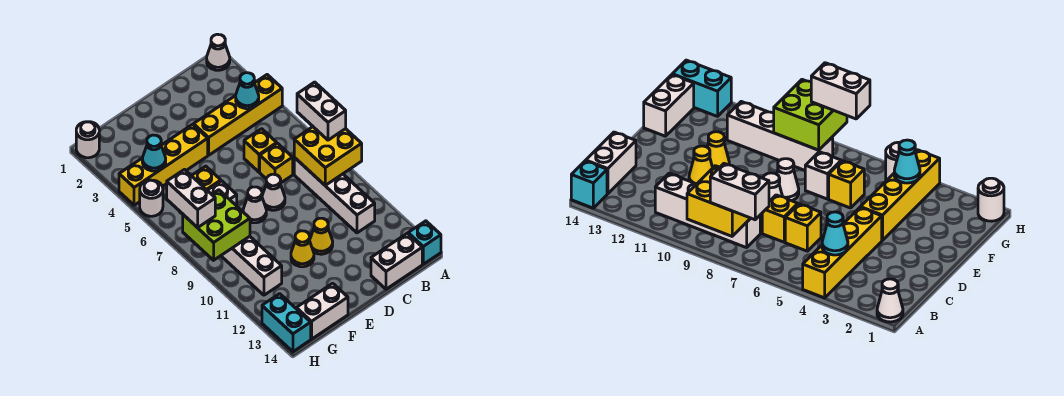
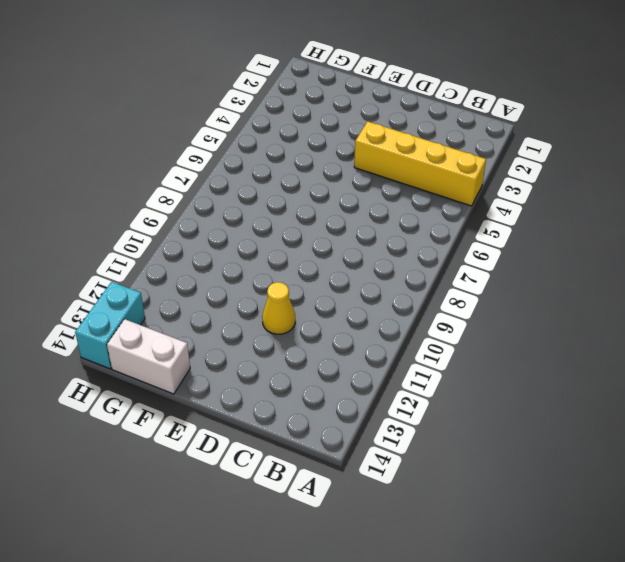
none -> white 1x1 cone [207,34,230,70]
none -> cyan 1x1 brick [408,221,441,264]
none -> white 1x4 brick [294,157,375,233]

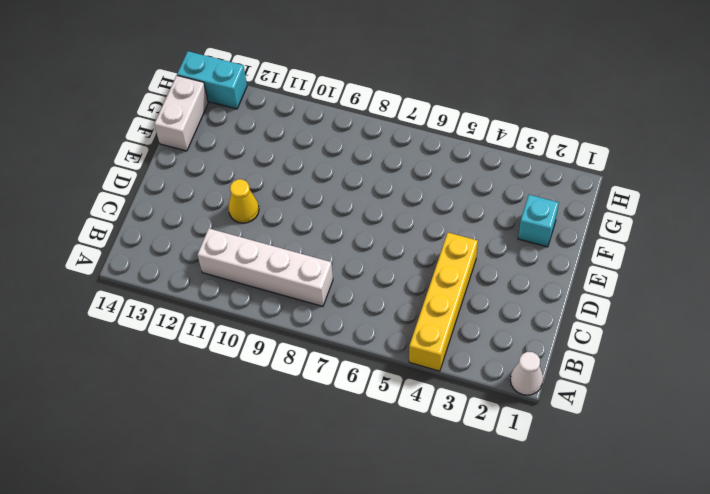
cyan 1x1 brick [518,195,559,247] -> cyan 1x1 brick moved to [408,221,441,264]
none -> white 1x2 brick [371,233,422,289]
none -> yellow 1x1 brick [244,129,277,172]
none -> yellow 1x1 brick [260,143,293,183]

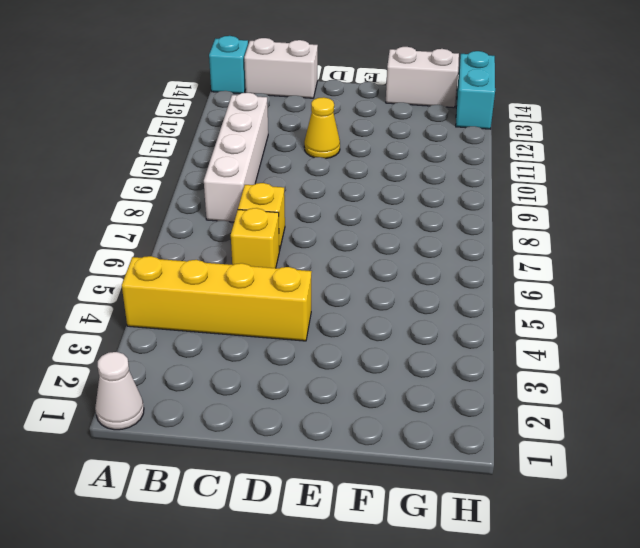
none -> white 1x1 cone [262,174,285,210]
none -> yellow 1x4 brick [119,124,208,205]
none -> white 1x1 cone [243,187,266,223]

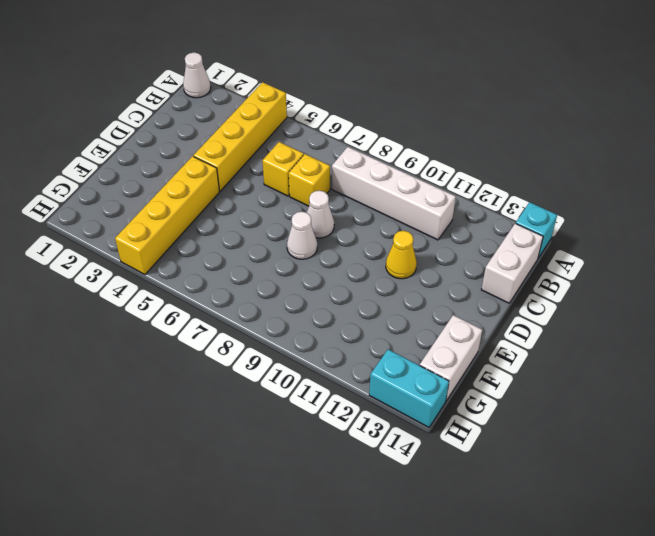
none -> yellow 1x1 cone [291,231,314,267]
none -> yellow 1x1 brick [192,166,221,190]
none -> white 1x1 brick [207,181,237,206]

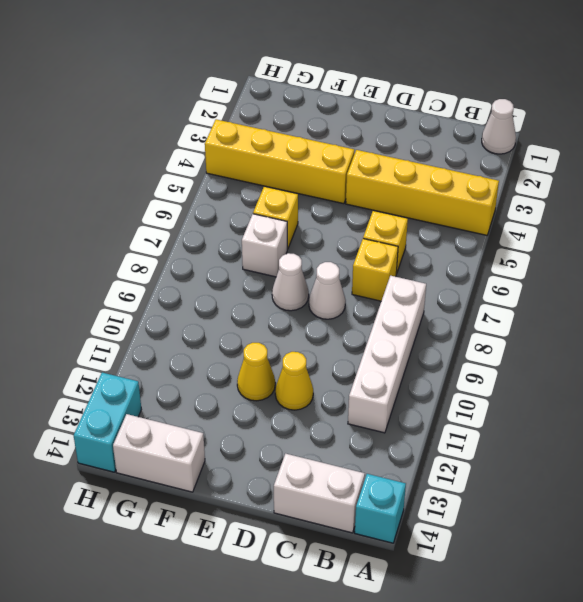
none -> white 1x4 brick [221,236,282,295]
none -> white 1x1 round brick [76,122,99,158]
none -> white 1x1 round brick [140,180,163,216]

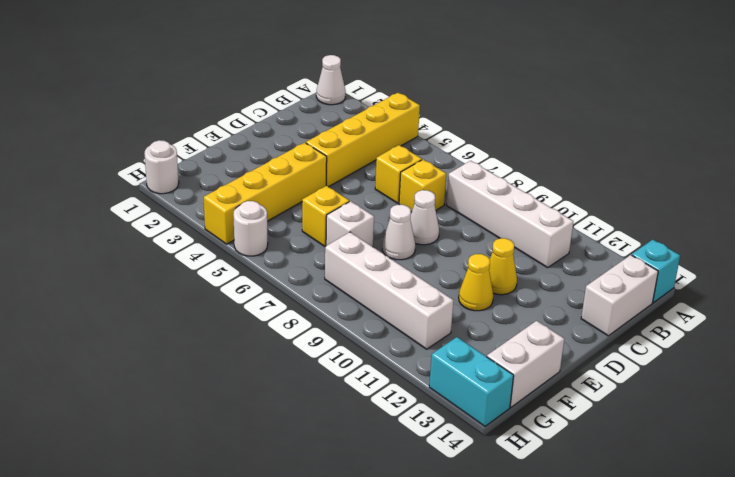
none -> yellow 2x2 brick [294,127,362,186]
none -> cyan 1x1 cone [236,73,259,109]
none -> cyan 1x1 cone [142,135,166,171]

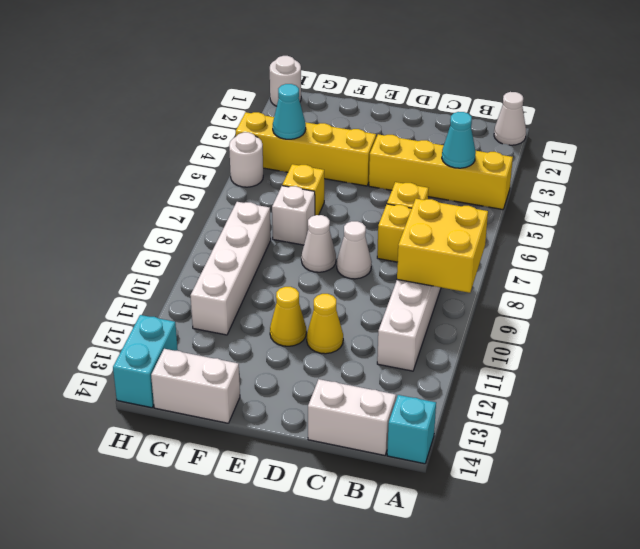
none -> lime 2x2 brick [183,190,250,260]
none -> white 1x2 brick [297,82,346,140]
none -> white 1x2 brick [167,170,215,228]

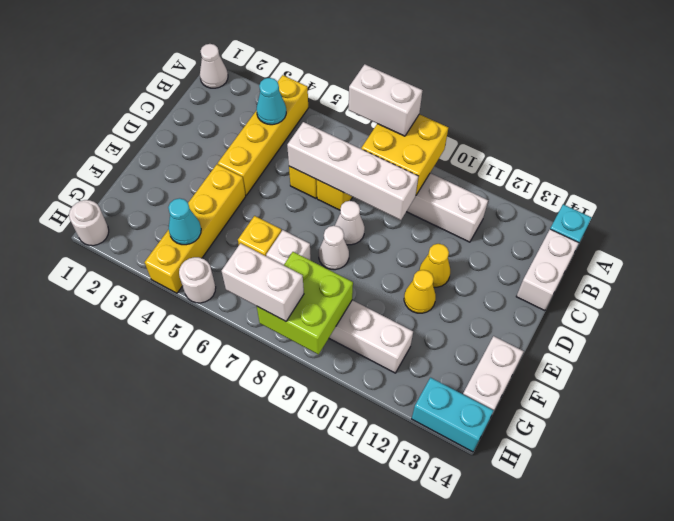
white 1x4 brick [287,122,418,220] -> none

